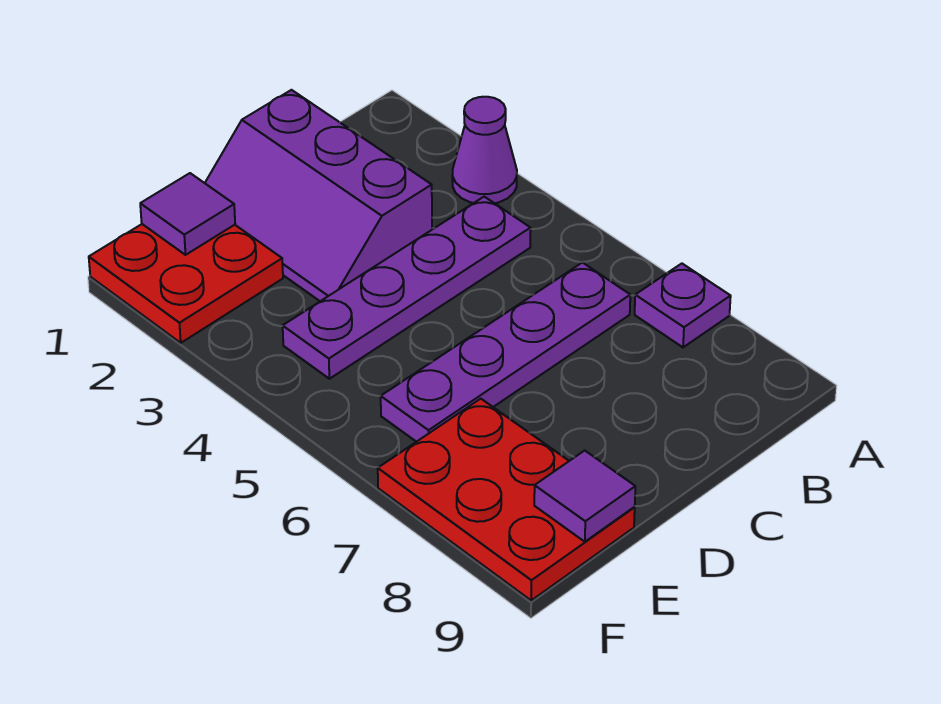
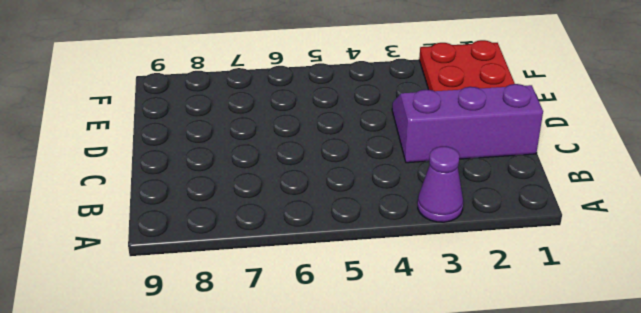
none -> purple 1x1 plate [635,264,731,347]
none -> purple 1x4 plate [283,197,531,379]

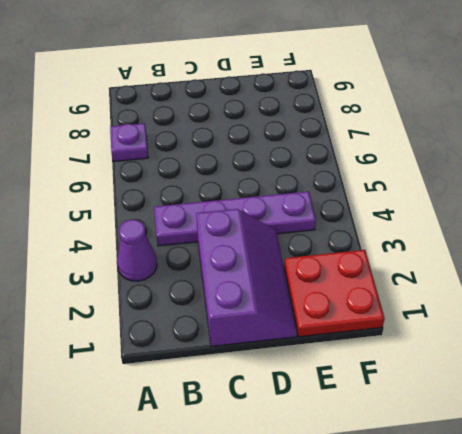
none -> purple 1x4 plate [381,263,630,442]
none -> red 2x3 plate [378,399,635,600]

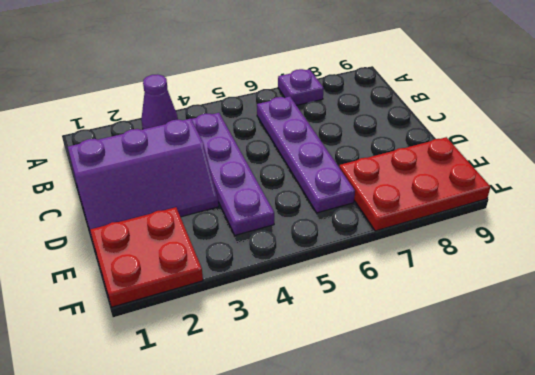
none -> purple 1x1 tile [140,173,235,255]
none -> purple 1x1 tile [534,451,635,542]

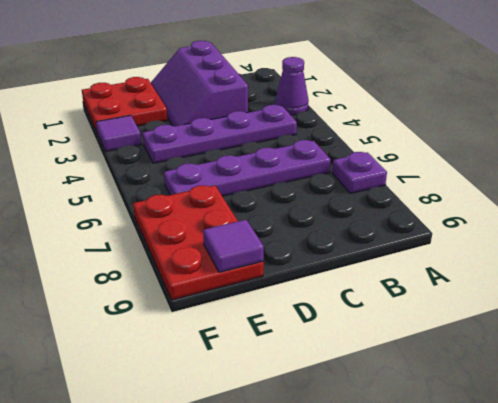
purple 1x1 tile [96,115,141,151] -> purple 1x1 tile moved to [140,173,235,255]

